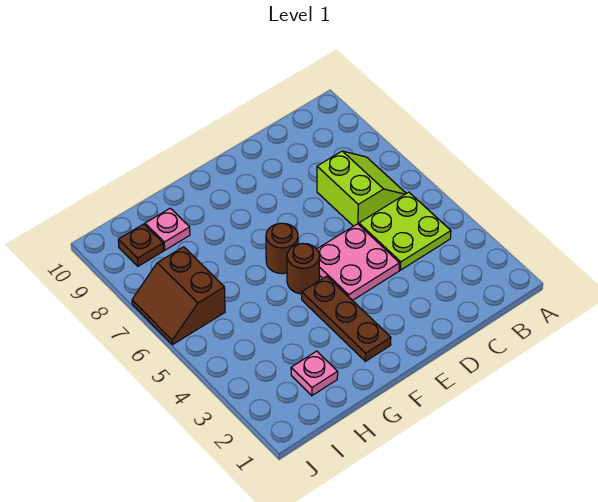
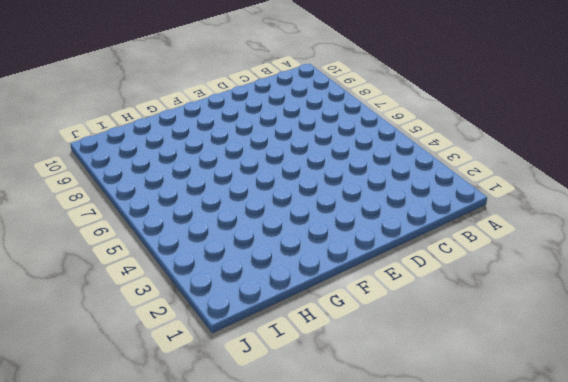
none -> lime 2x2 plate [359,192,451,270]
none -> lime 2x2 slope [317,151,406,226]

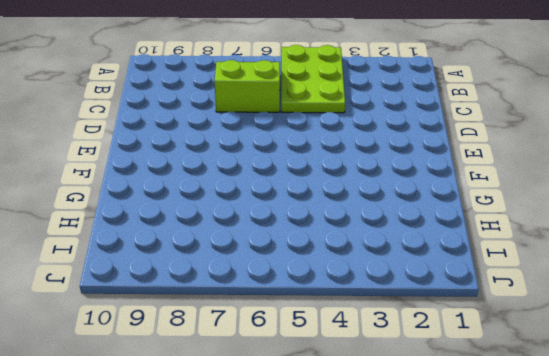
lime 2x3 plate [281,45,345,113] -> lime 2x2 plate [359,192,451,270]
none -> pink 2x2 plate [317,224,400,301]
none -> brown 1x3 plate [302,276,391,361]

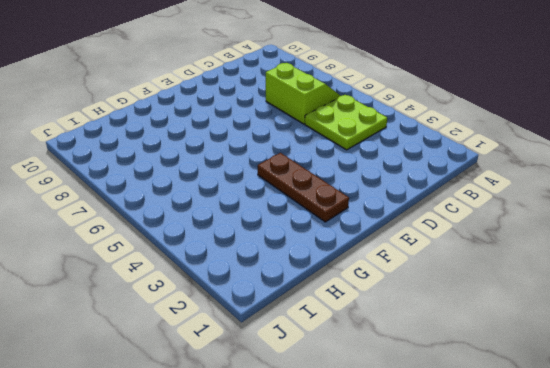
none -> pink 2x2 plate [317,224,400,301]
none -> brown 1x1 round brick [287,244,319,294]

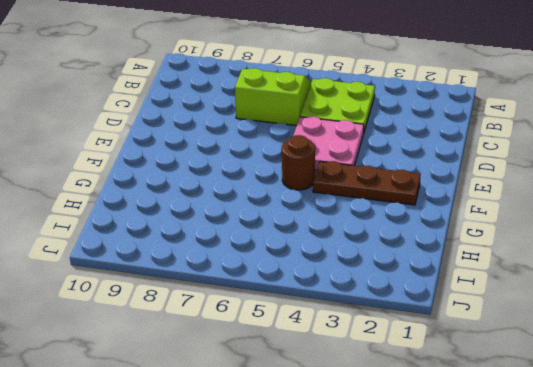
none -> brown 1x1 round brick [266,223,298,274]
none -> pink 1x1 plate [291,351,338,396]

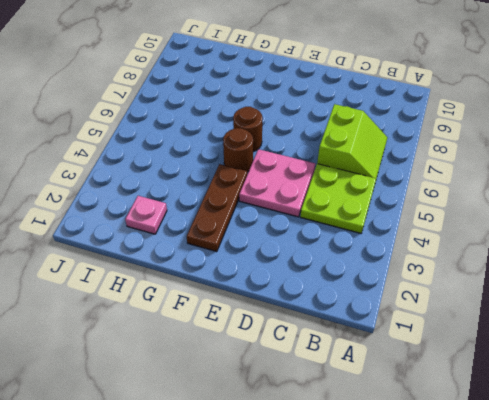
none -> pink 1x1 plate [145,208,190,250]
none -> brown 2x2 slope [132,247,225,345]

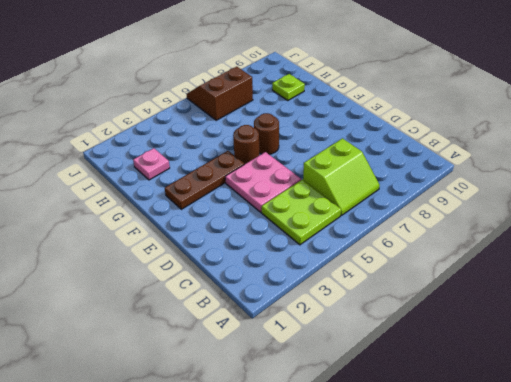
lime 1x1 plate [272,74,305,100] -> pink 1x1 plate [145,208,190,250]
none -> brown 1x1 plate [118,224,163,266]

